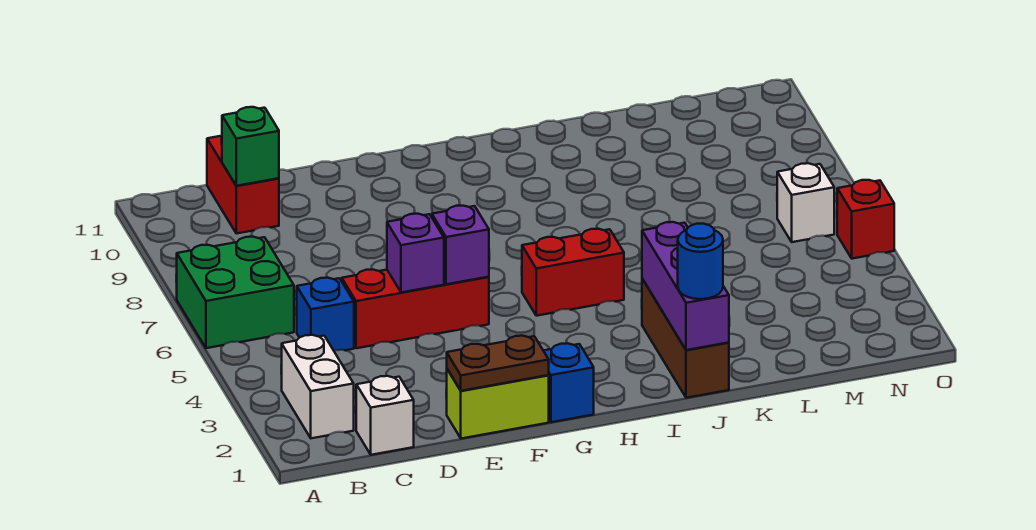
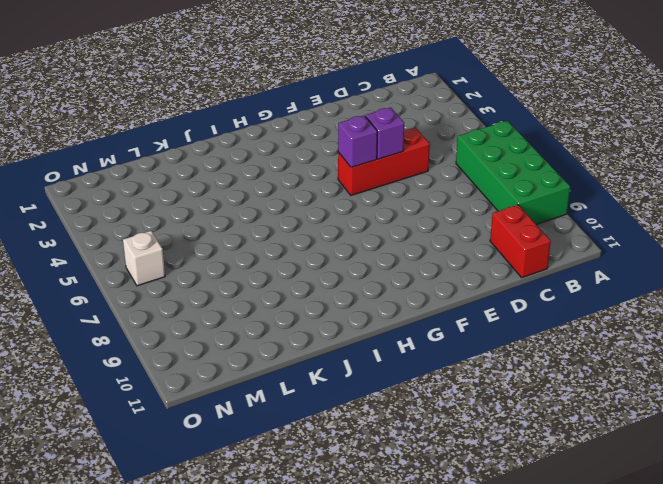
green 2x4 brick [456,121,570,224] -> green 2x2 brick [176,237,294,348]
none -> white 1x2 brick [281,335,354,438]
none -> white 1x1 brick [356,376,414,455]
none -> blue 1x1 brick [296,278,354,351]

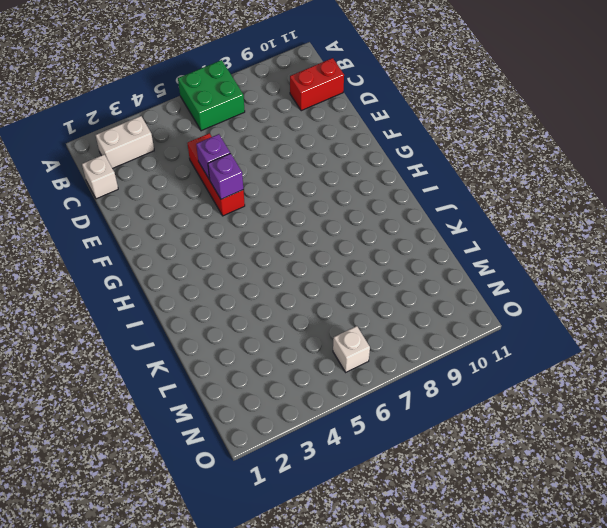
none -> blue 1x1 brick [296,278,354,351]
none -> lime 1x2 brick [447,369,549,439]
none -> blue 1x1 brick [543,343,594,422]

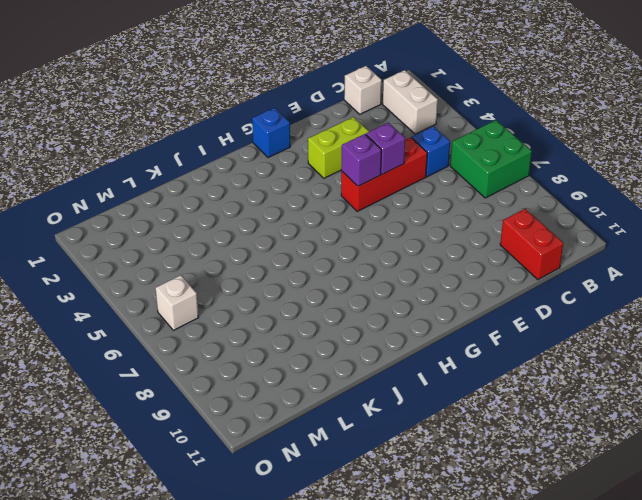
lime 1x2 brick [308,117,369,178] -> lime 1x2 brick moved to [447,369,549,439]
none -> red 1x2 brick [522,229,624,316]
none -> brown 1x3 brick [642,279,729,398]
none -> red 1x1 brick [837,180,894,259]

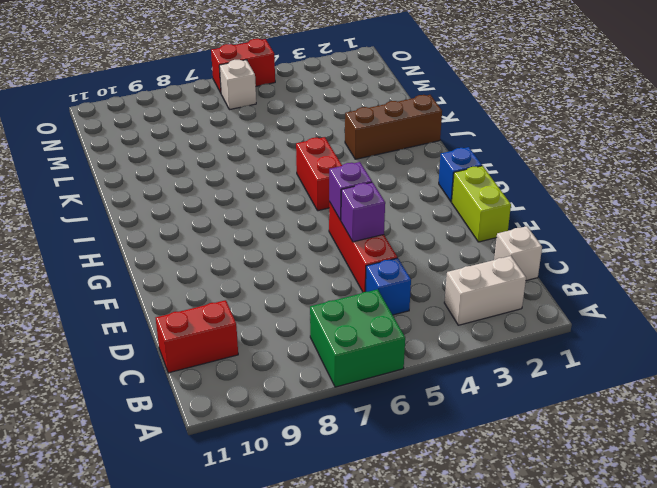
red 1x2 brick [211,39,275,93] -> red 1x1 brick [837,180,894,259]
none -> green 1x1 brick [222,107,279,186]
none -> brown 1x2 plate [447,336,549,391]
none -> purple 1x3 brick [642,222,729,350]

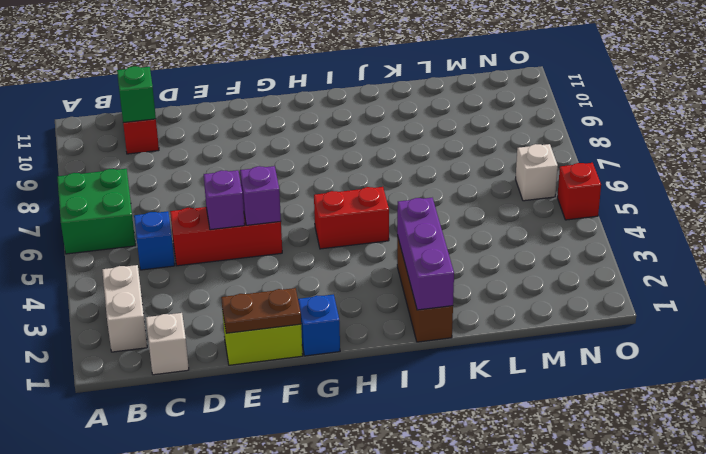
none -> blue 1x1 round brick [678,224,723,299]

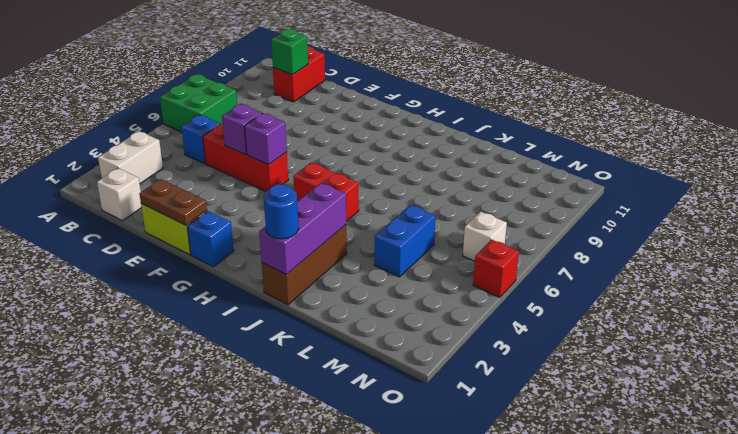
blue 1x2 brick [375,205,435,277] -> none

